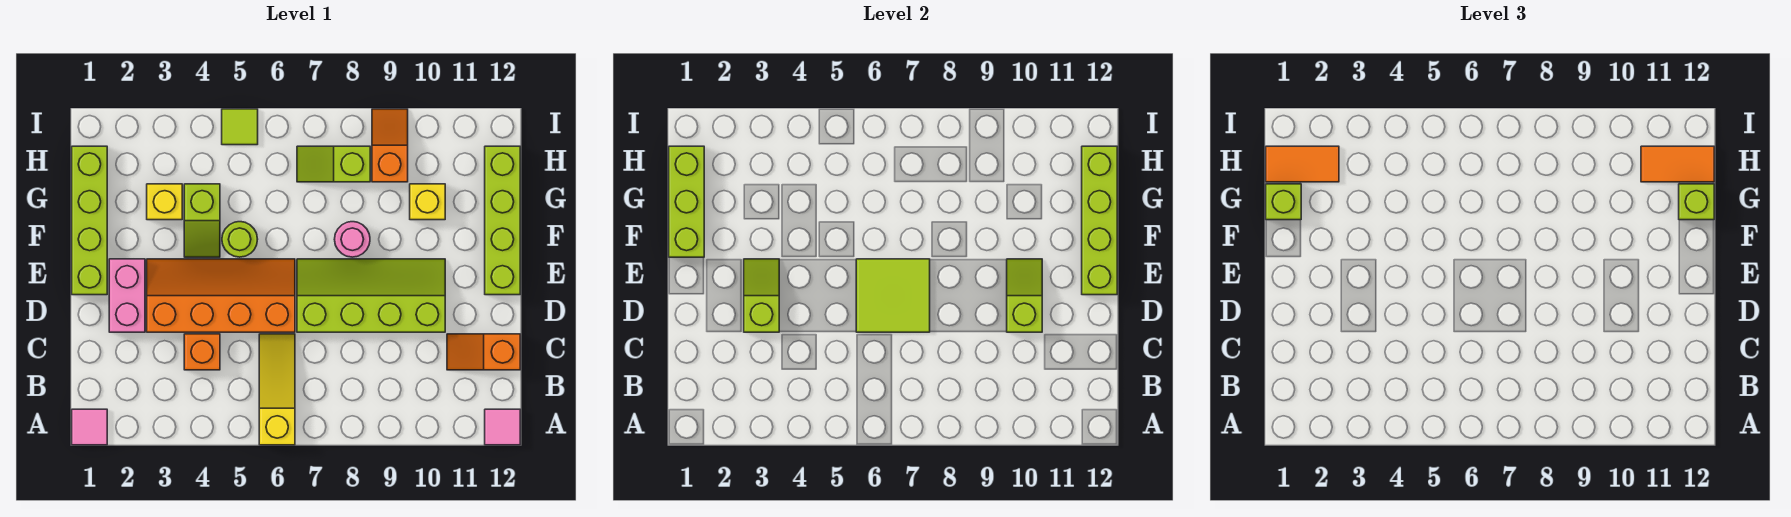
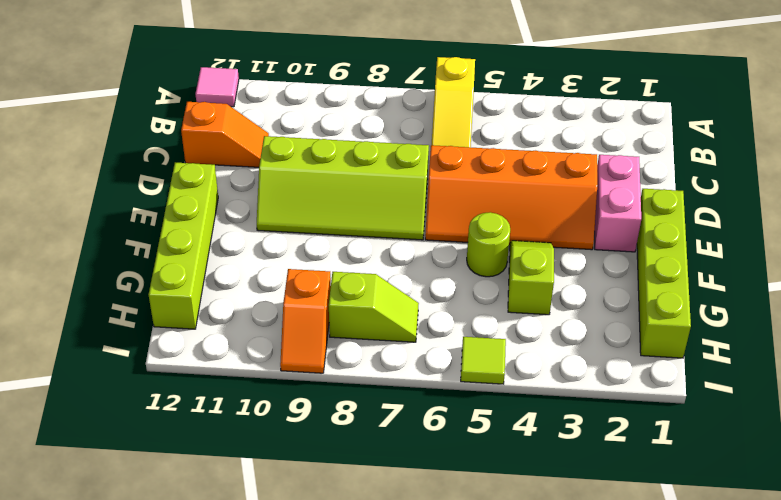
none -> pink 1x1 tile [72,409,107,445]
none -> orange 1x1 brick [184,334,220,370]
none -> pink 1x1 round brick [334,222,370,257]

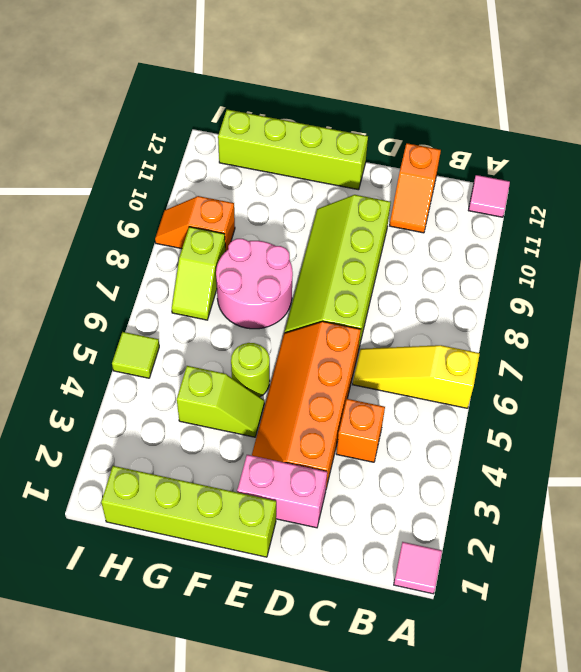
pink 2x2 round brick [216,239,293,329] -> pink 1x1 round brick [334,222,370,257]
none -> yellow 1x1 brick [147,184,182,220]
none -> yellow 1x1 brick [410,184,445,220]
none -> lime 1x2 slope [744,259,779,332]

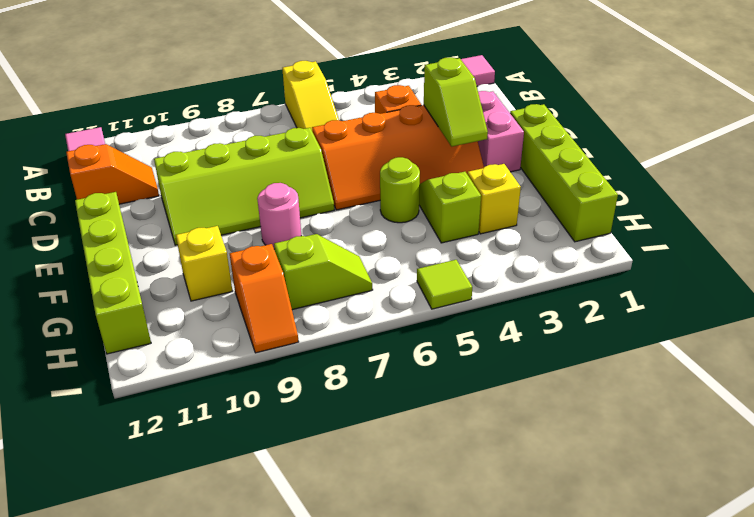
none -> lime 2x2 tile [856,259,930,332]
none -> lime 1x2 slope [1007,259,1042,332]
none -> lime 1x4 brick [1082,146,1117,295]

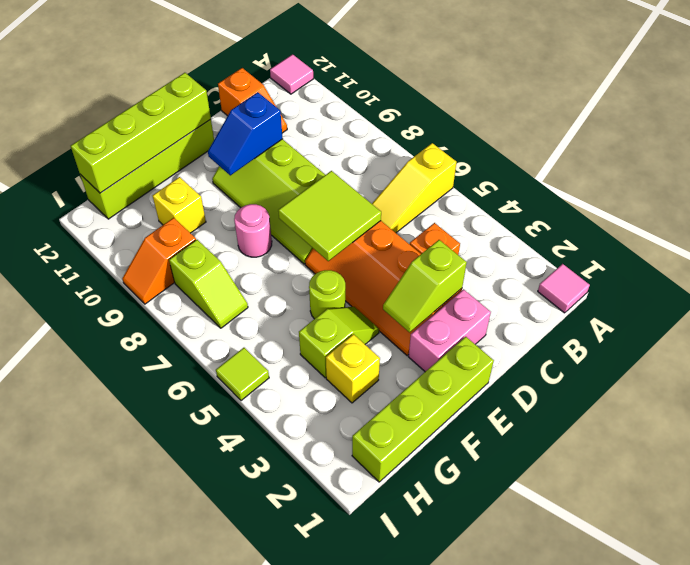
blue 1x2 slope [208,92,283,175] -> lime 1x2 slope [1007,259,1042,332]
none -> lime 1x3 brick [669,146,704,257]
none -> lime 1x1 brick [1266,184,1301,220]
none -> lime 1x1 brick [1679,184,1714,220]

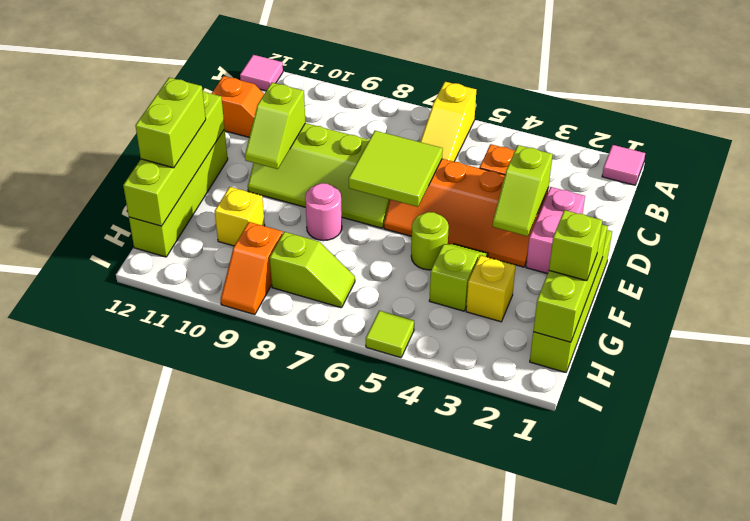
lime 1x2 brick [135,78,206,168] -> lime 1x1 brick [1679,184,1714,220]
none -> orange 1x2 tile [1266,146,1339,182]
none -> orange 1x2 tile [1641,146,1714,182]

